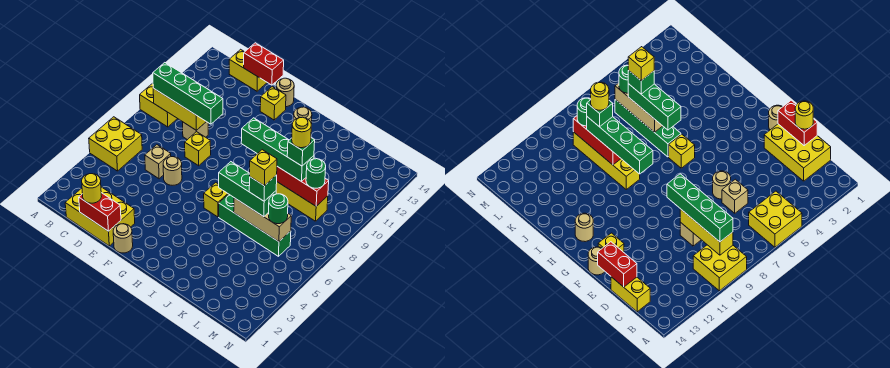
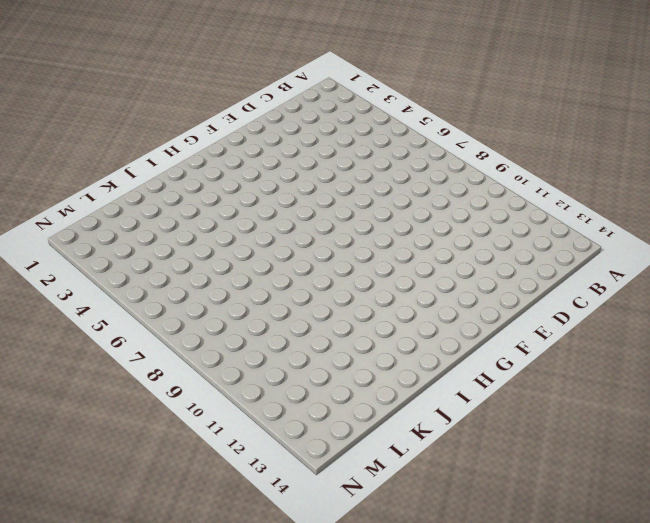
none -> yellow 2x2 brick [89,117,142,171]
none -> yellow 2x2 brick [140,83,177,127]
none -> yellow 2x3 brick [65,187,135,246]
none -> yellow 1x2 brick [229,49,267,91]

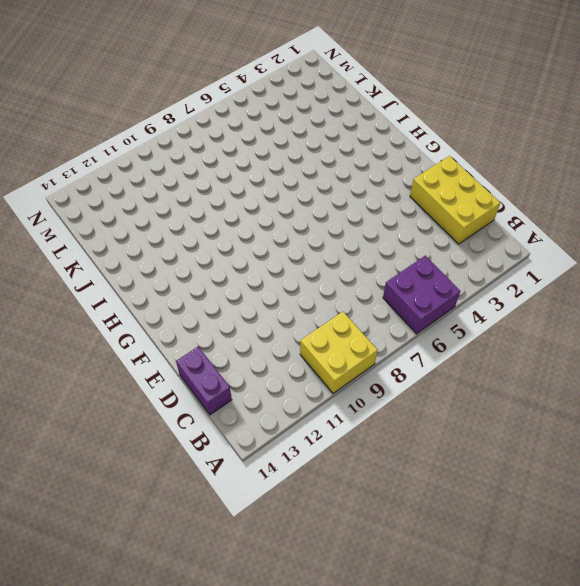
purple 2x2 brick [383,256,460,334] -> yellow 2x2 brick [89,117,142,171]
purple 1x2 brick [176,347,232,415] -> yellow 1x2 brick [229,49,267,91]
none -> tan 1x1 brick [145,145,171,179]
none -> tan 1x1 brick [183,122,208,140]
none -> tan 1x1 round brick [163,157,182,185]
none -> yellow 1x1 brick [185,132,211,166]

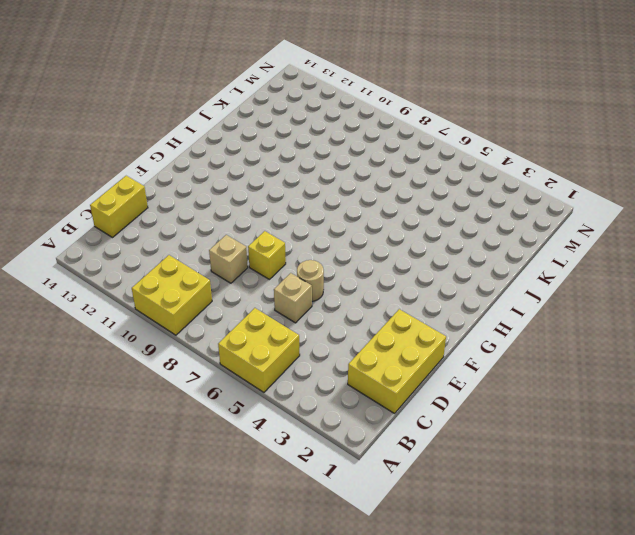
none -> tan 1x1 round brick [113,224,133,253]
none -> yellow 1x1 brick [260,87,286,120]
none -> tan 1x1 round brick [276,78,294,107]
none -> yellow 1x1 brick [204,183,228,217]

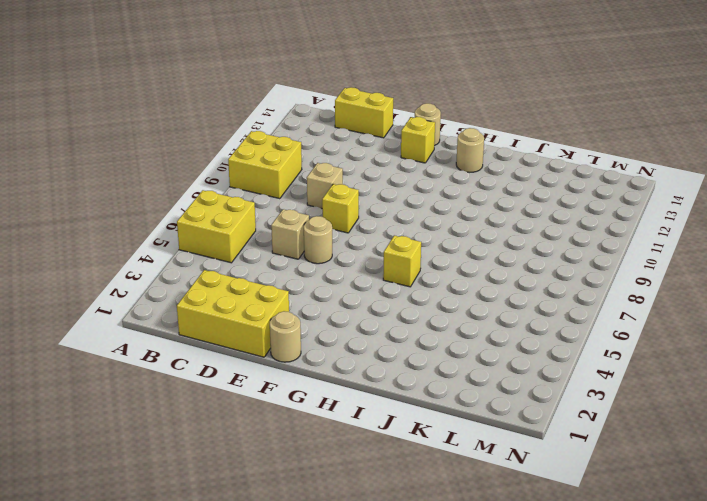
none -> green 1x4 brick [219,194,291,256]
none -> yellow 1x4 brick [276,182,328,221]
none -> yellow 1x3 brick [153,88,206,130]
none -> red 1x2 brick [79,193,121,231]

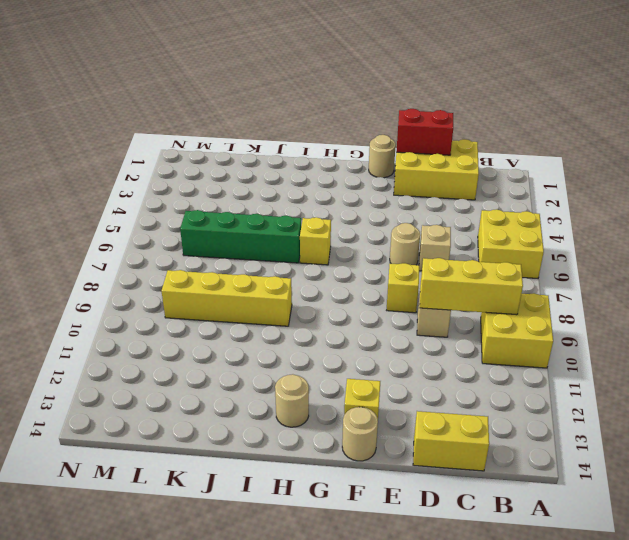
none -> red 1x2 brick [244,43,284,85]
none -> tan 1x3 brick [234,198,291,242]
none -> red 1x3 brick [277,167,329,206]
none -> green 1x4 brick [153,63,223,124]

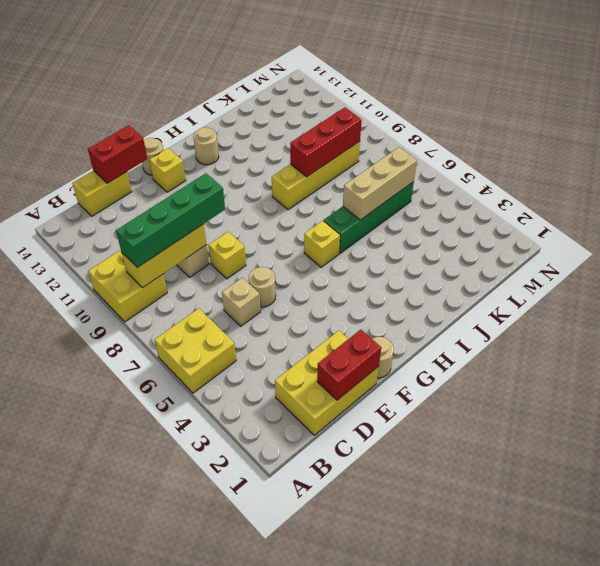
none -> yellow 1x1 round brick [82,174,101,203]
none -> green 1x4 brick [241,118,314,182]
none -> green 1x3 brick [219,162,276,217]
none -> green 1x1 round brick [269,194,288,224]

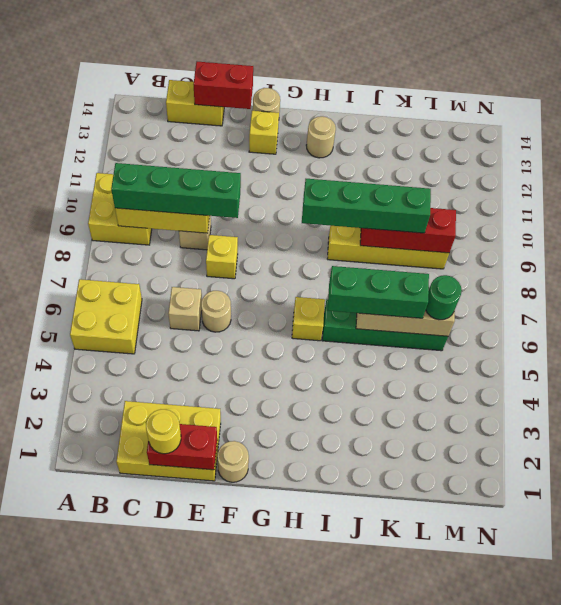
none -> green 1x1 round brick [306,159,326,188]
none -> green 1x1 brick [249,175,277,201]
none -> green 1x1 brick [287,138,315,166]
none -> yellow 1x1 brick [250,150,277,186]

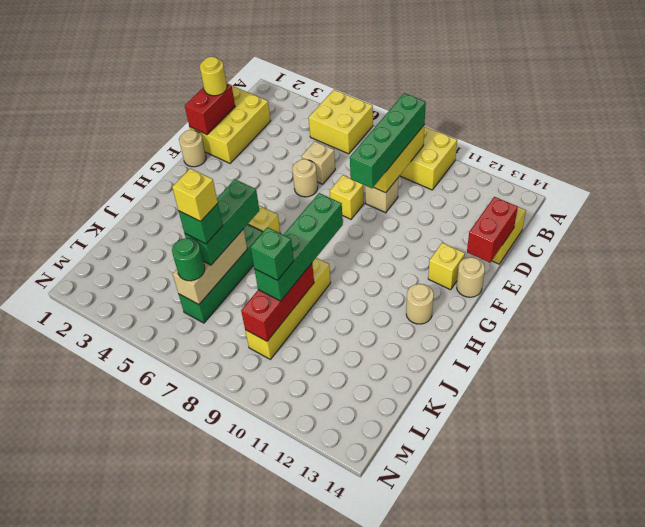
none -> green 1x1 round brick [306,159,326,188]
none -> yellow 1x1 round brick [292,117,311,148]

